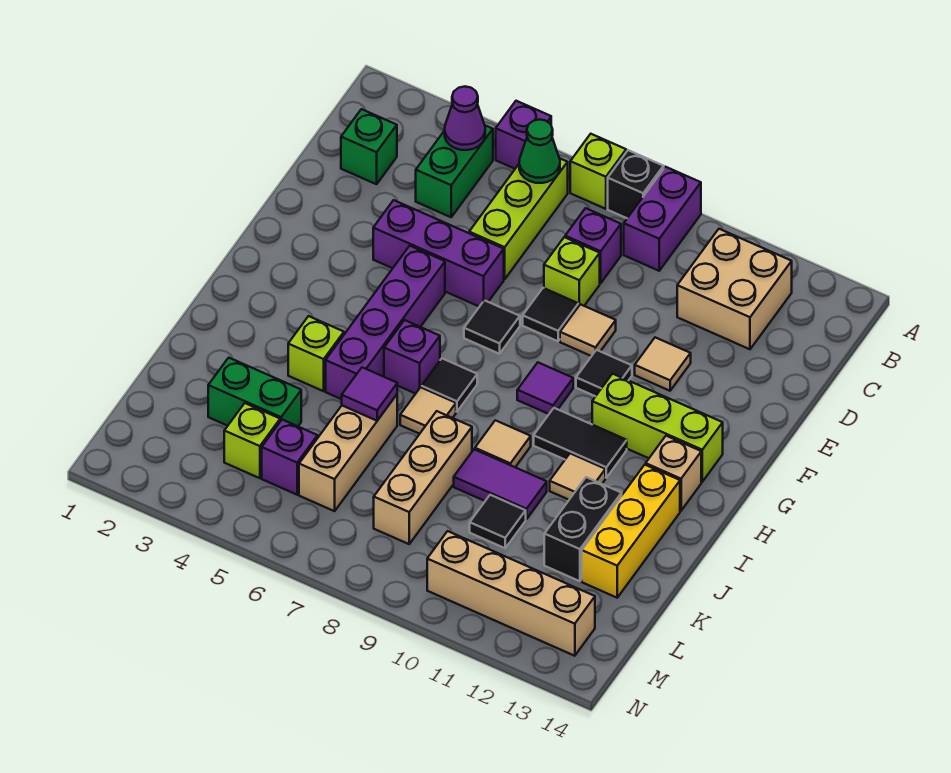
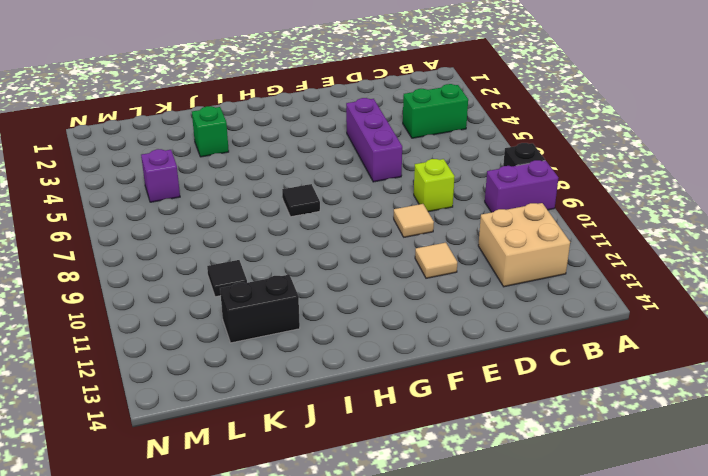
green 1x1 brick [192,106,229,157] -> green 1x1 brick moved to [341,109,397,184]
none -> purple 1x1 brick [496,101,551,169]
none -> lime 1x1 brick [570,134,626,209]
none -> lime 1x3 brick [469,159,568,279]
none -> purple 1x1 brick [565,208,621,283]

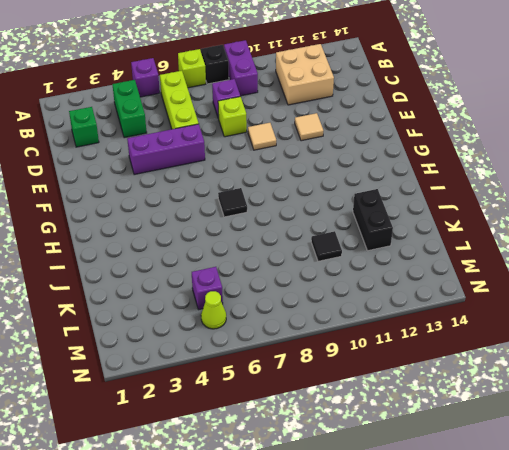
lime 1x1 cone [201,291,226,329] -> none
none -> black 1x1 tile [523,288,578,341]
none -> purple 1x4 brick [326,246,445,399]
none -> black 1x1 tile [464,300,520,354]
none -> black 1x1 tile [576,350,632,396]

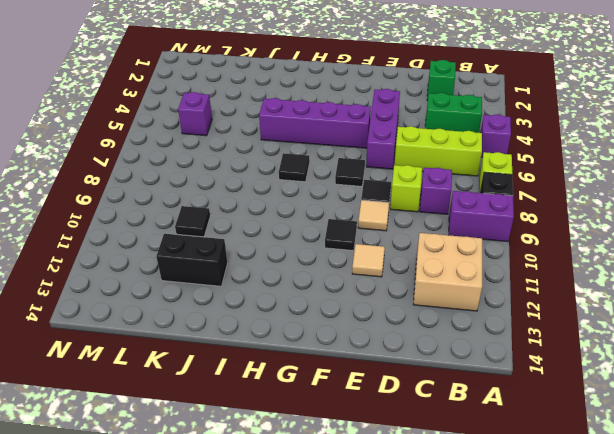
none -> purple 1x1 tile [517,363,573,414]
none -> lime 1x3 brick [592,374,723,482]
none -> purple 1x1 brick [384,320,440,394]
none -> black 1x2 tile [534,408,627,478]

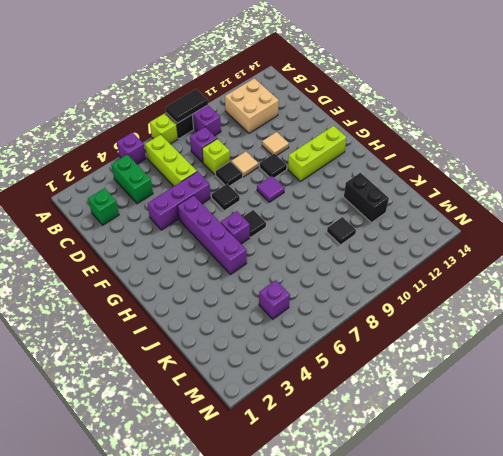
black 1x2 tile [165,89,208,123] -> black 1x2 tile moved to [534,408,627,478]
none -> tan 1x1 brick [646,436,701,511]
none -> lime 1x1 brick [288,316,344,391]
none -> tan 1x1 tile [400,387,456,434]
none -> tan 1x1 tile [475,420,531,467]

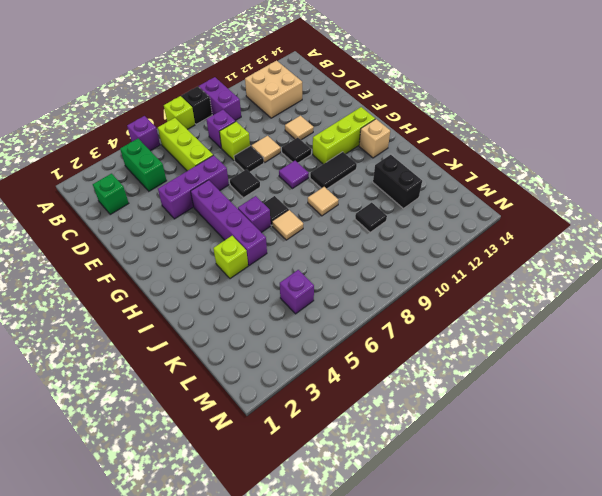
none -> tan 1x1 tile [550,453,605,500]
none -> yellow 1x3 brick [582,465,680,598]
none -> tan 1x3 brick [299,395,397,511]
none -> tan 1x3 brick [374,411,472,544]

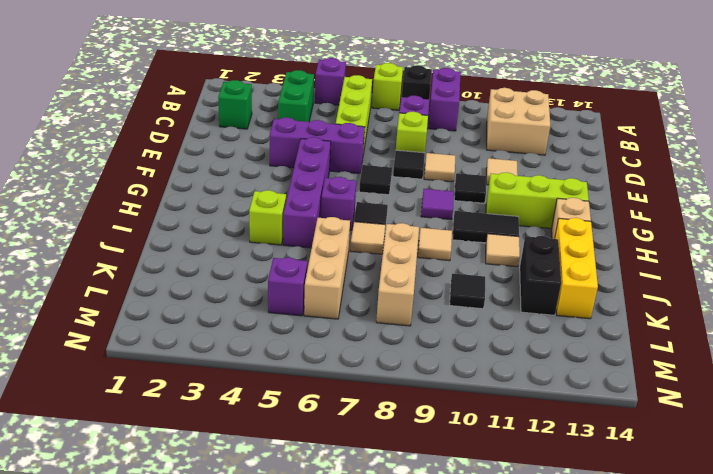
none -> purple 1x2 tile [454,449,547,519]
none -> green 1x2 brick [208,358,301,426]
none -> lime 1x1 brick [224,403,280,478]
none -> tan 1x4 brick [427,531,595,656]

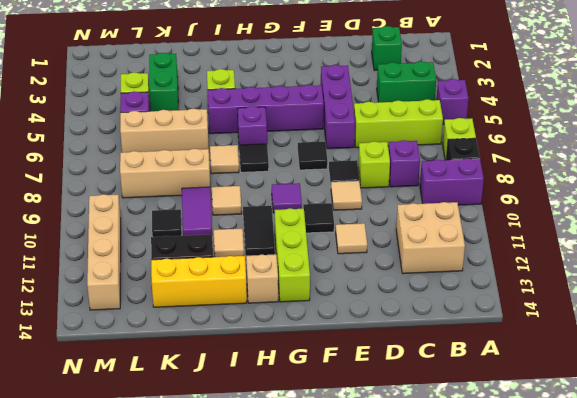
none -> purple 1x1 cone [444,87,485,150]
none -> green 1x1 cone [519,119,560,183]
none -> purple 1x1 tile [342,367,397,421]

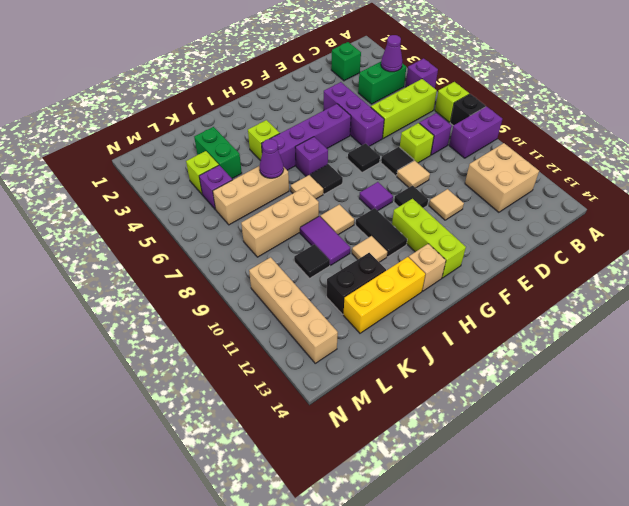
purple 1x1 cone [259,139,284,178] -> purple 1x1 tile [342,367,397,421]
none -> green 1x1 cone [519,119,560,183]

